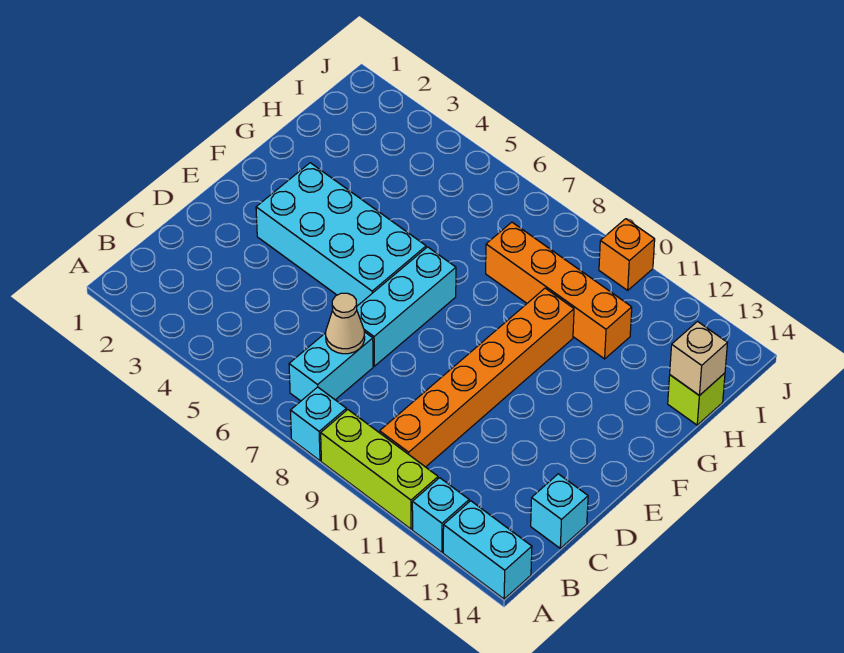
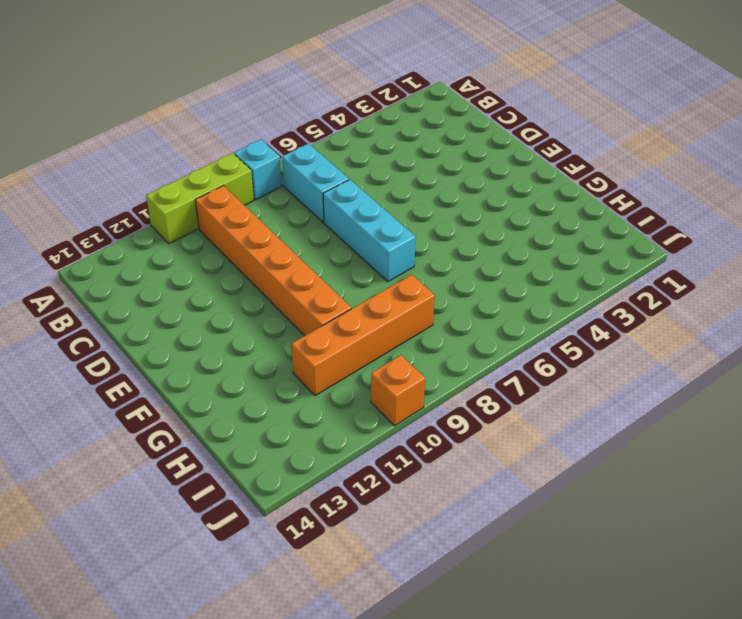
none -> cyan 1x1 brick [412,478,469,552]
none -> cyan 1x2 brick [443,501,532,599]
none -> cyan 1x1 brick [531,474,588,548]

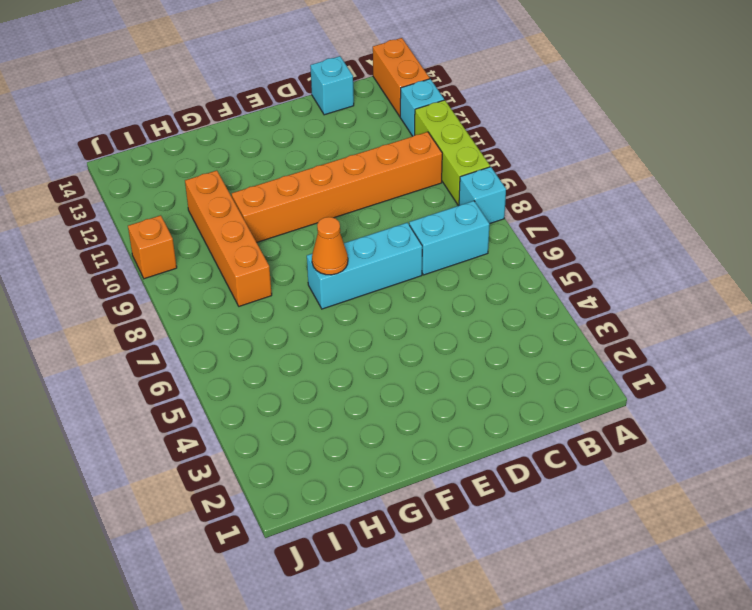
orange 1x2 brick [373,38,430,116] -> cyan 1x2 brick [443,501,532,599]
orange 1x1 cone [312,217,348,275] -> none
none -> cyan 2x4 brick [256,163,426,306]
none -> lime 1x1 brick [668,373,725,425]
none -> tan 1x1 cone [326,293,365,354]

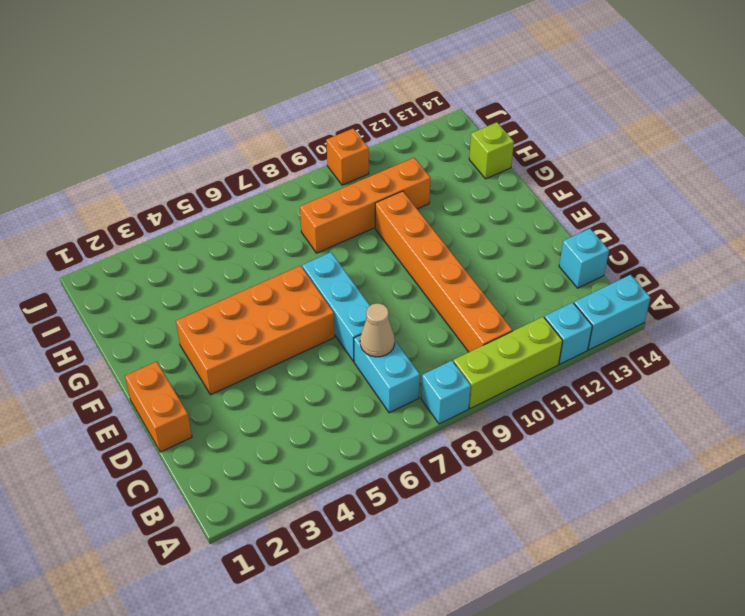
orange 1x2 brick [125,362,192,452] -> none
orange 2x4 brick [176,266,335,395] -> cyan 2x4 brick [256,163,426,306]
none -> tan 1x1 brick [670,322,727,396]

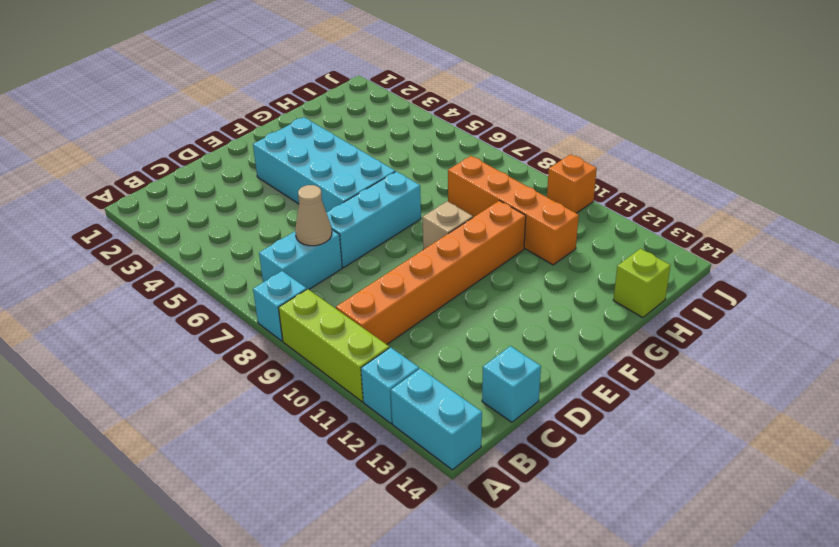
tan 1x1 brick [423,201,473,250] -> tan 1x1 brick moved to [670,322,727,396]

